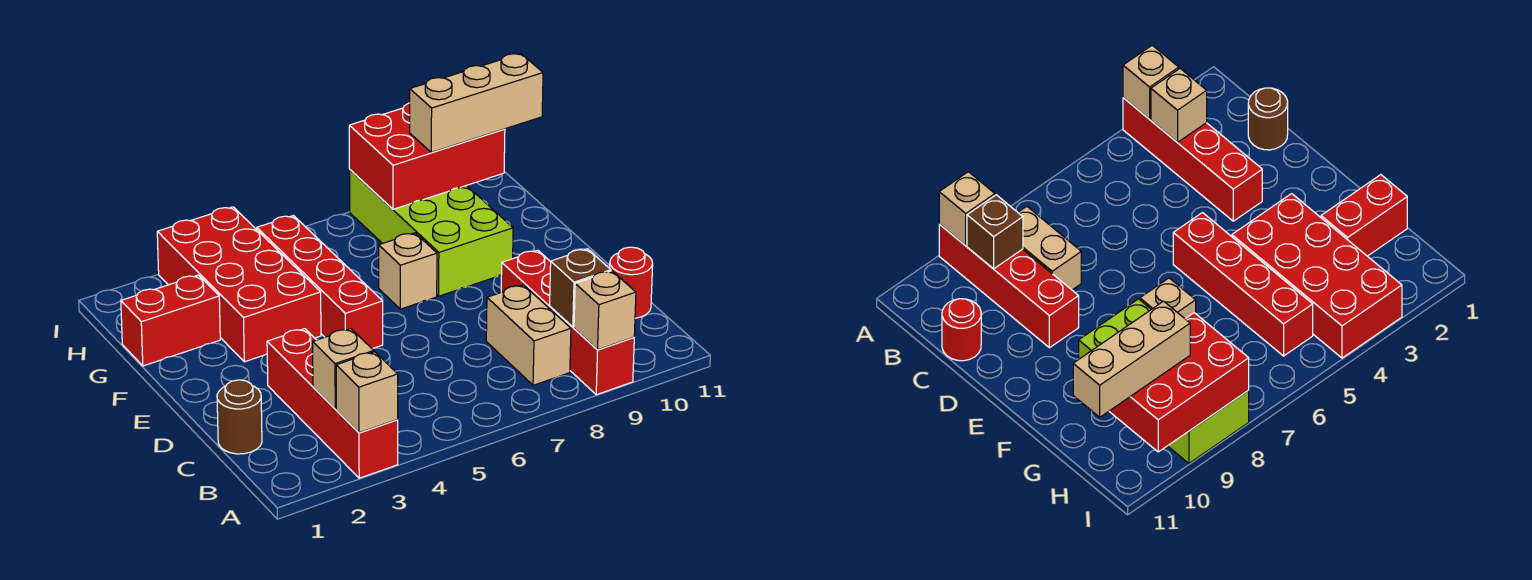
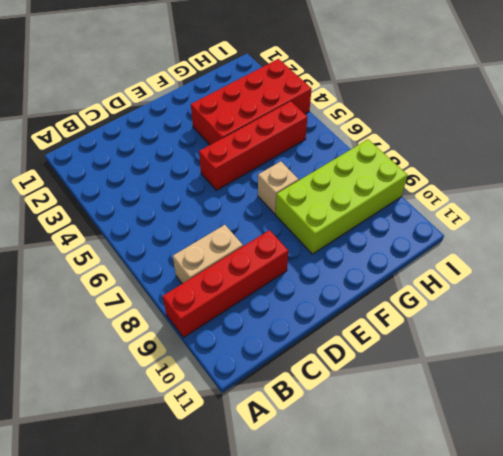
none -> red 1x4 brick [267,329,398,478]
none -> brown 1x1 round brick [217,380,262,454]
none -> red 1x1 round brick [610,247,653,318]

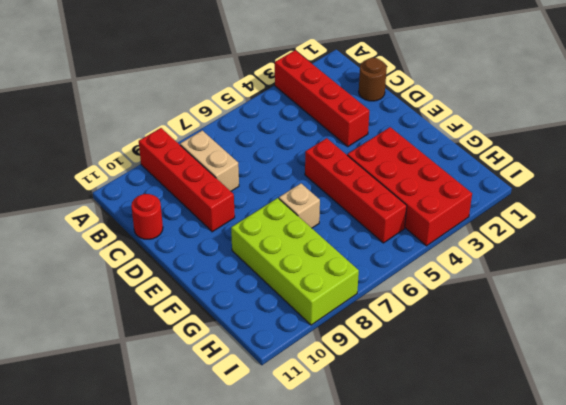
none -> red 1x2 brick [121,275,220,366]
none -> tan 1x1 brick [336,352,398,433]
none -> tan 1x1 brick [574,271,636,350]

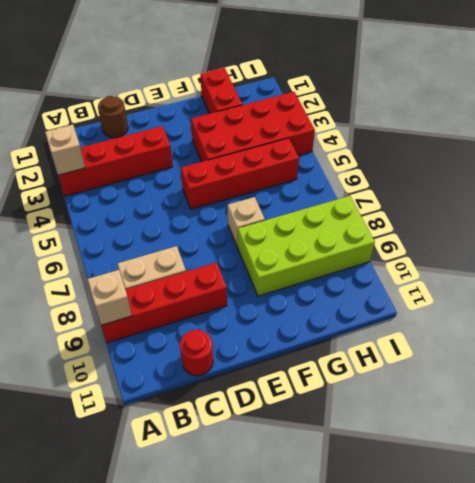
none -> tan 1x1 brick [313,329,374,409]
none -> brown 1x1 brick [550,249,611,327]
none -> red 2x3 brick [349,103,505,209]

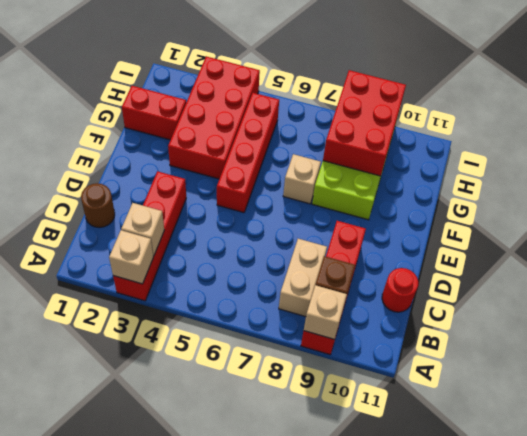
red 2x3 brick [323,70,406,176] -> red 2x3 brick turned to [349,103,505,209]
none -> tan 1x3 brick [410,54,543,152]

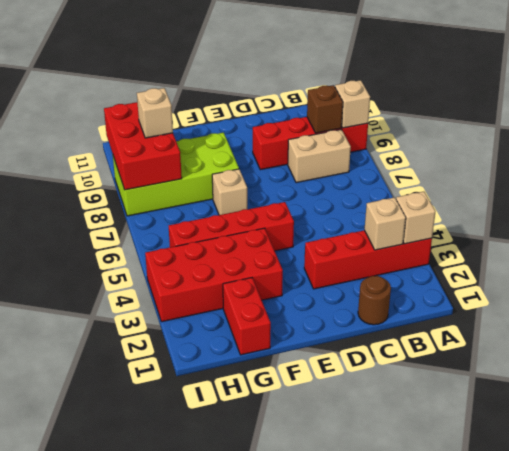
tan 1x1 brick [137,88,173,138] -> tan 1x3 brick [410,54,543,152]
none -> red 1x1 round brick [610,247,653,318]

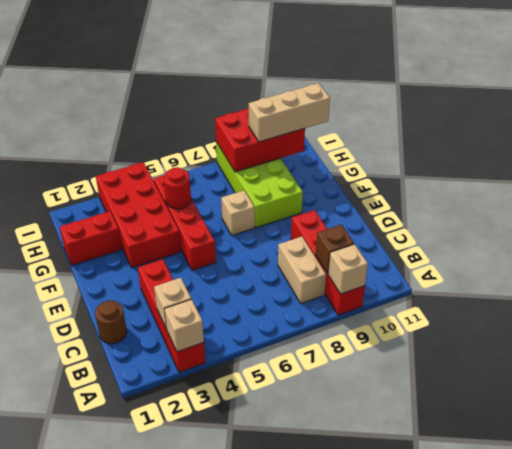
red 1x1 round brick [164,167,191,209] -> red 1x1 round brick moved to [610,247,653,318]

